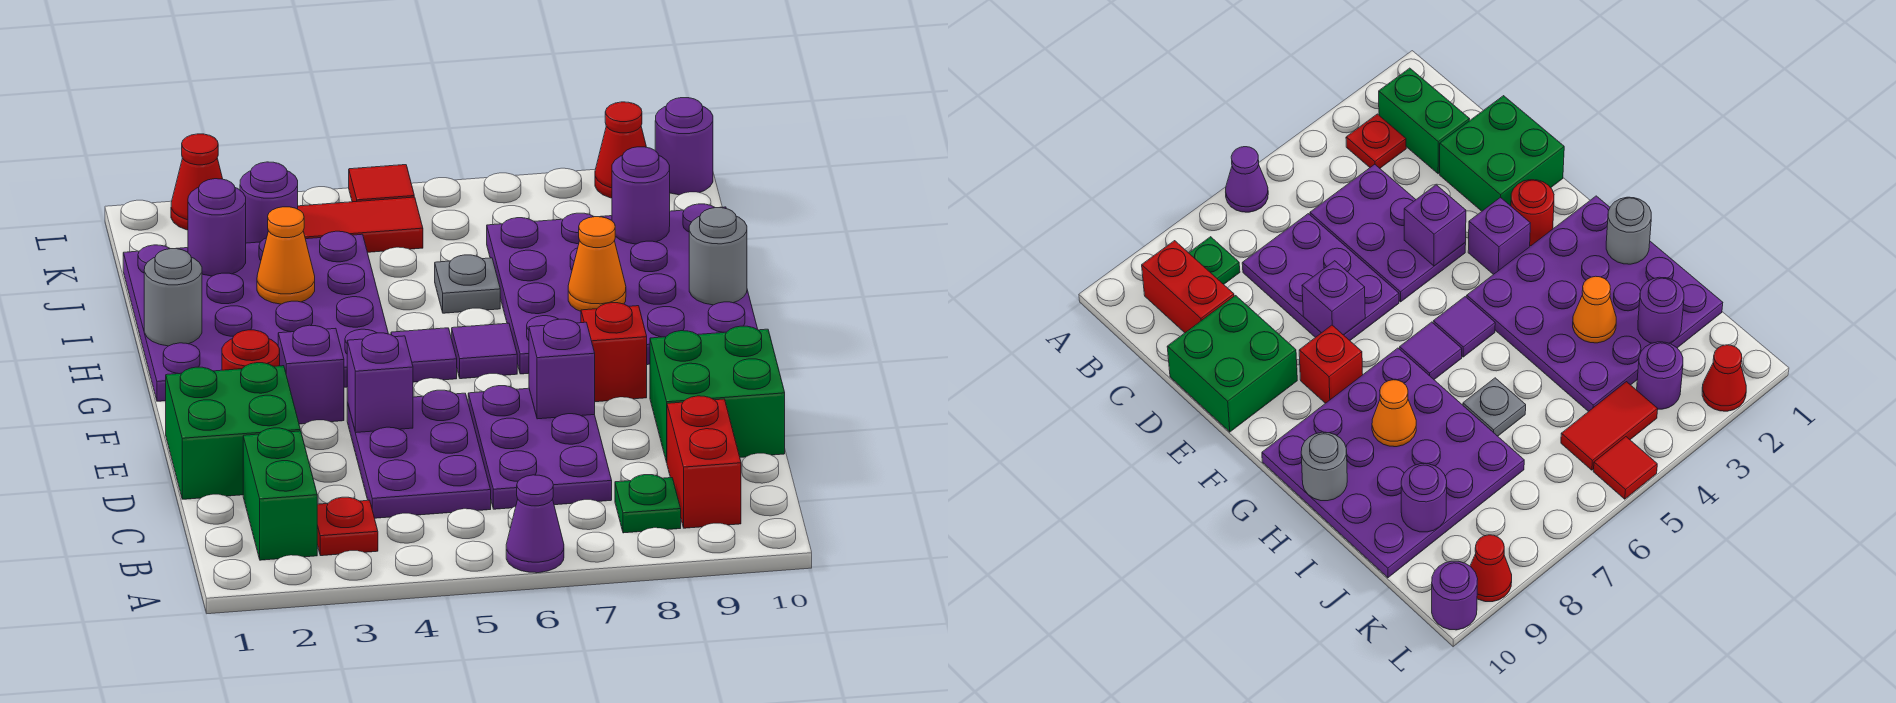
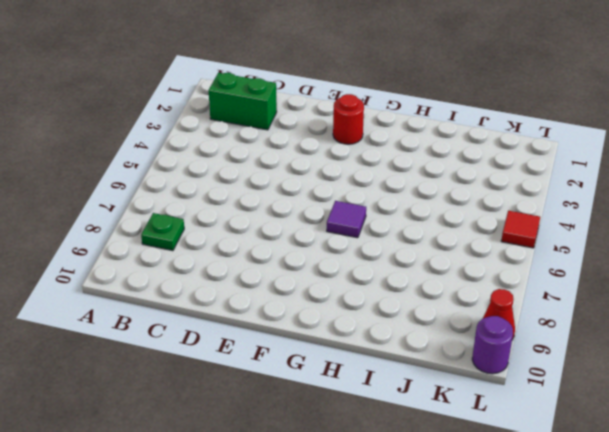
none -> purple 1x1 cone [506,475,564,573]
none -> red 1x1 plate [317,497,378,556]
none -> red 1x2 brick [667,396,741,528]
none -> purple 2x3 plate [347,390,491,518]

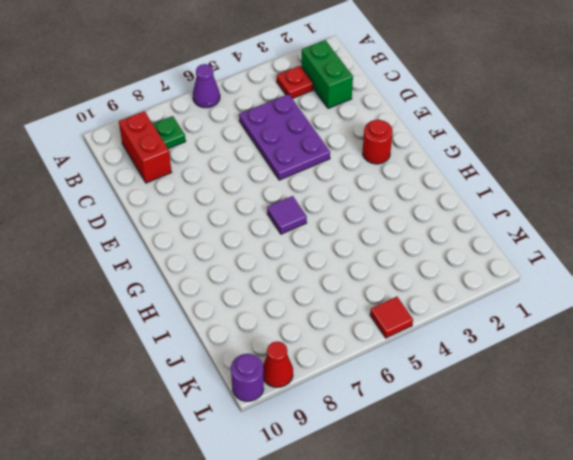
none -> purple 2x3 plate [468,386,612,509]
none -> green 2x2 brick [166,363,300,499]
none -> green 2x2 brick [650,326,785,462]
none -> purple 1x1 brick [278,325,344,424]

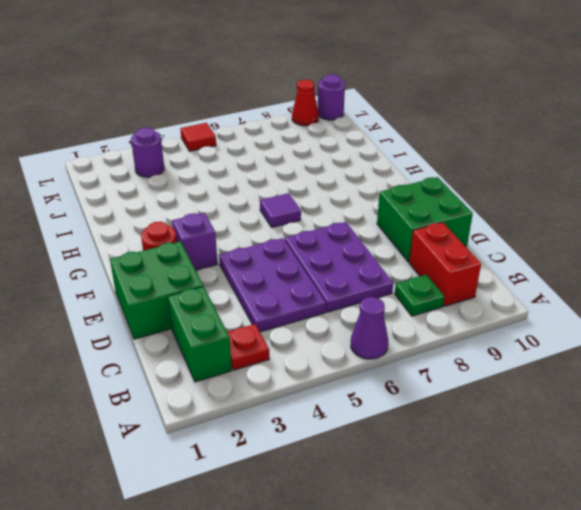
none -> red 1x1 brick [581,303,647,402]
none -> purple 4x4 plate [123,231,388,401]
none -> purple 1x1 tile [391,328,457,382]
none -> purple 4x4 plate [487,204,758,374]

